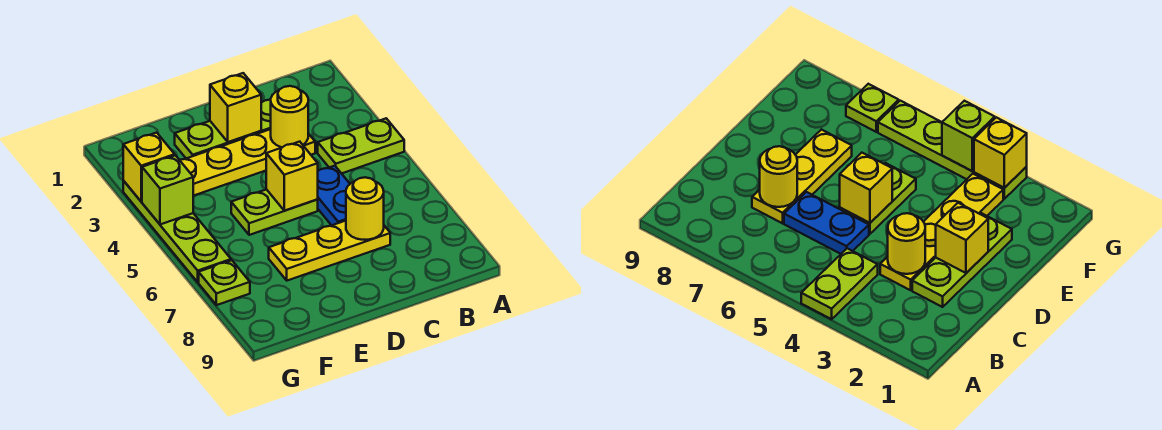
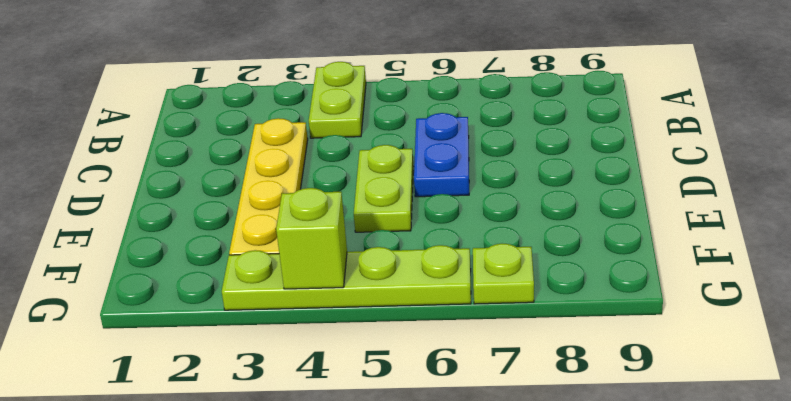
blue 1x2 plate [414,113,469,197] -> blue 1x2 plate turned to [317,166,350,225]
none -> lime 1x3 plate [175,100,271,158]
none -> yellow 1x3 plate [269,221,390,281]
none -> yellow 1x1 round brick [271,86,308,147]

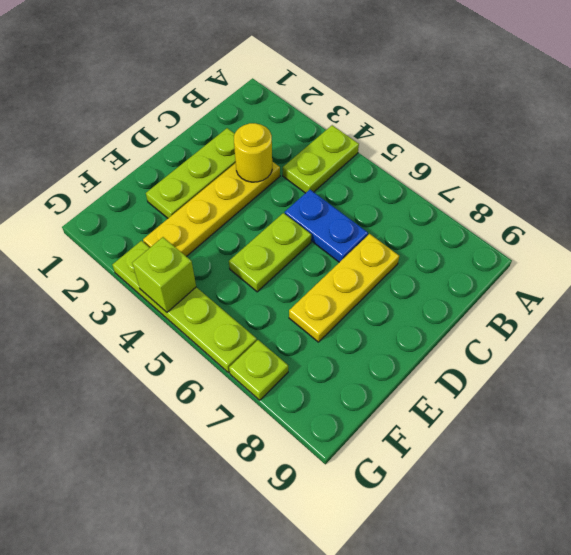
none -> yellow 1x1 round brick [346,177,384,240]
none -> yellow 1x1 brick [210,73,261,142]
none -> yellow 1x1 brick [266,142,318,211]

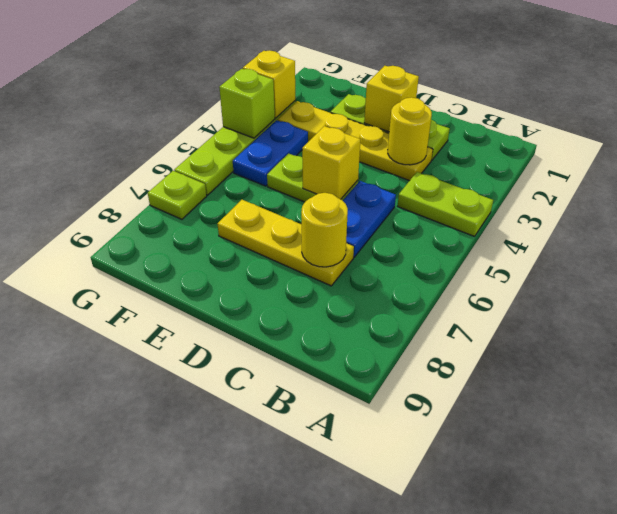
blue 1x2 plate [233,120,308,186] -> none

